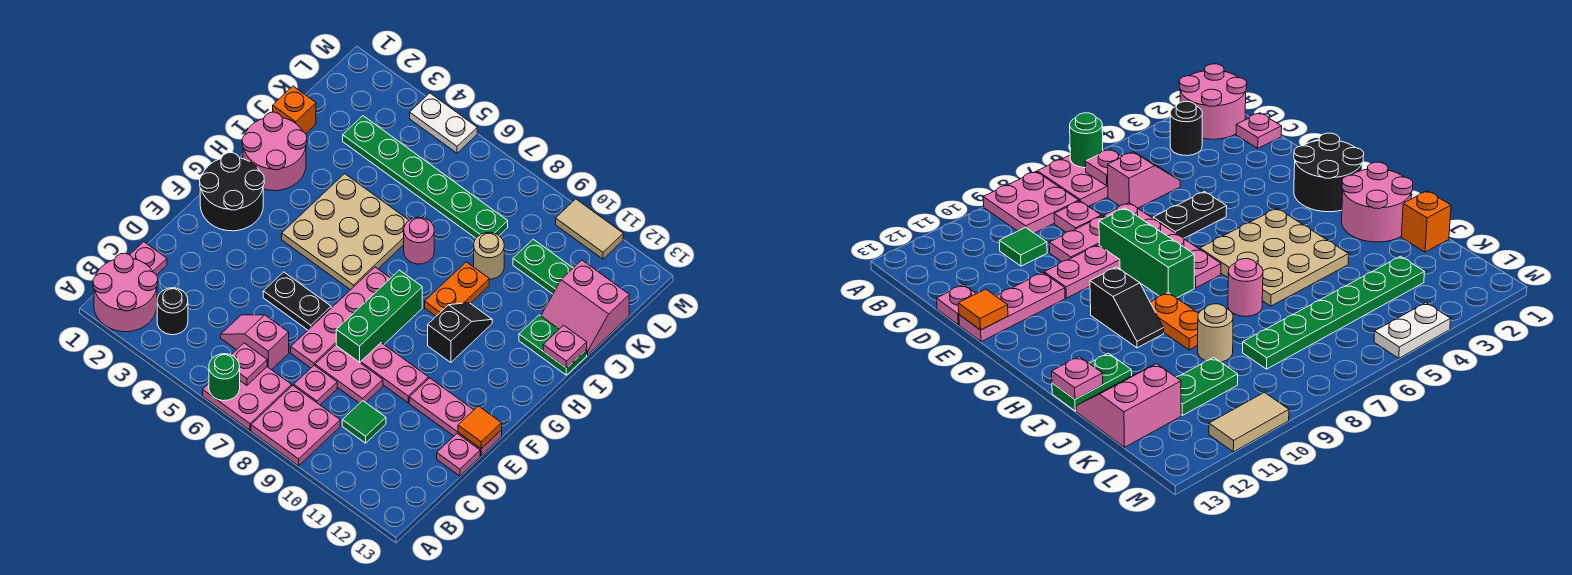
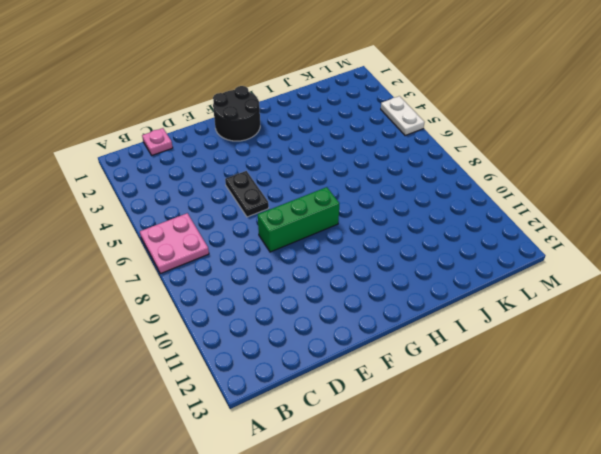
none -> pink 2x2 round brick [93,253,158,332]
none -> pink 2x2 plate [251,385,340,466]
none -> black 1x1 round brick [157,288,188,335]
none -> pink 1x2 slope [221,315,289,370]

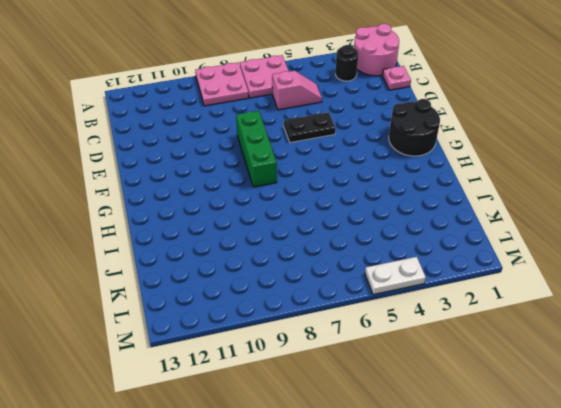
none -> pink 1x1 plate [294,365,337,405]
none -> green 1x1 tile [342,401,386,443]
none -> pink 1x4 plate [291,267,390,368]
none -> pink 1x2 plate [315,345,383,403]

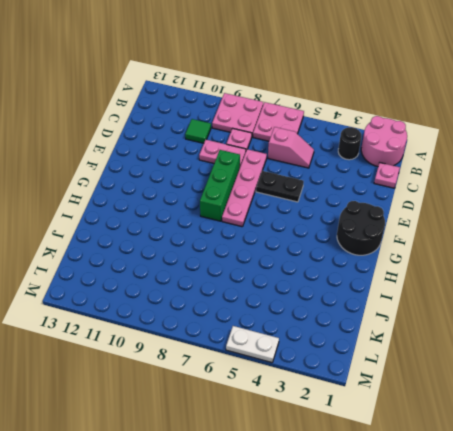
none -> pink 1x1 plate [437,434,480,476]
none -> pink 1x2 plate [361,343,429,403]
none -> pink 1x3 plate [409,378,502,456]
none -> tan 3x3 plate [282,174,409,290]

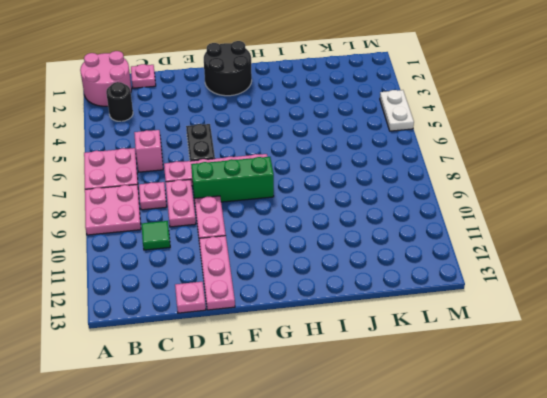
none -> tan 3x3 plate [282,174,409,290]
none -> black 1x2 slope [428,303,492,363]
none -> pink 2x2 round brick [242,112,307,191]
none -> orange 1x2 plate [425,262,489,316]

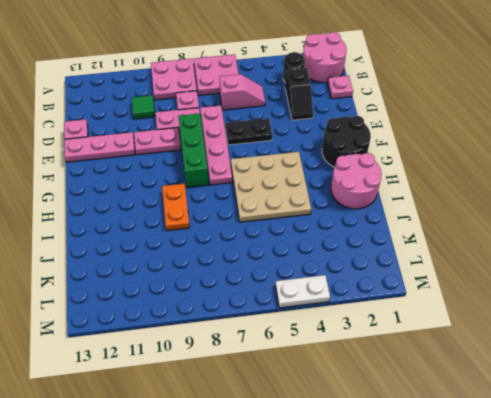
black 1x2 slope [285,68,313,120] -> black 1x2 slope moved to [428,303,492,363]
none -> pink 1x1 round brick [404,217,434,264]
none -> green 1x2 plate [519,315,587,375]
none -> orange 1x1 brick [273,86,316,134]
none -> tan 1x1 round brick [474,232,504,279]

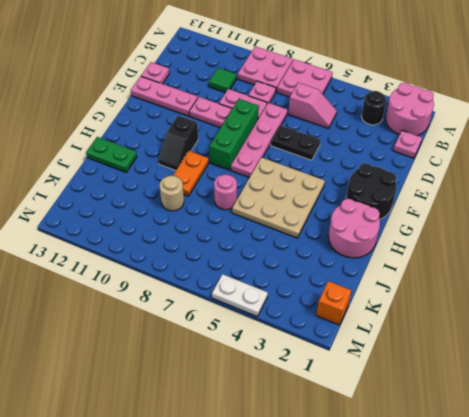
orange 1x1 brick [316,281,351,325] -> orange 1x1 brick moved to [273,86,316,134]
none -> pink 2x2 slope [541,260,629,355]
none -> green 1x6 plate [343,116,508,238]
none -> green 1x2 plate [513,239,573,294]
none -> tan 1x2 tile [556,199,623,259]

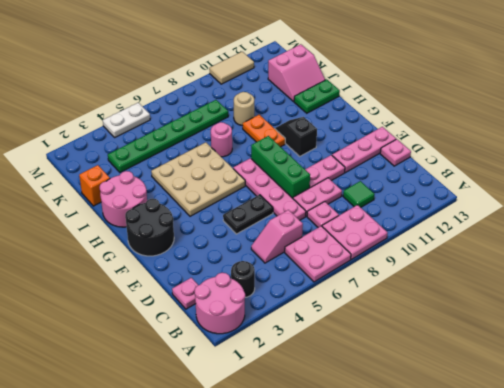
none -> green 1x2 plate [513,239,573,294]
none -> green 1x1 round brick [209,354,240,401]
none -> pink 1x1 plate [232,343,267,385]
none -> orange 1x1 tile [458,406,502,449]

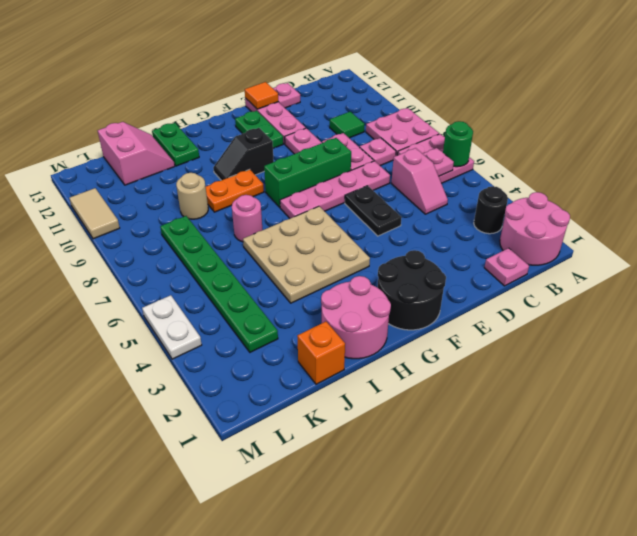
green 1x2 plate [235,111,283,148] -> green 1x2 plate moved to [513,239,573,294]
none -> pink 1x1 plate [543,325,587,368]

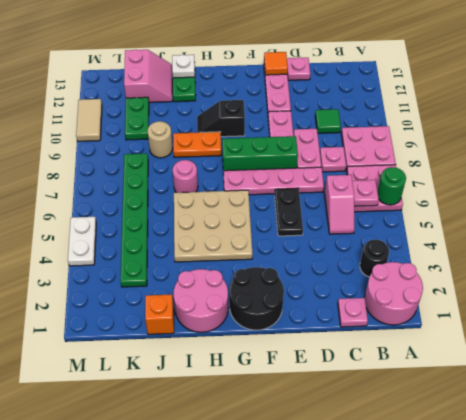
white 1x1 plate [172,55,195,78] -> pink 1x1 plate [543,325,587,368]

